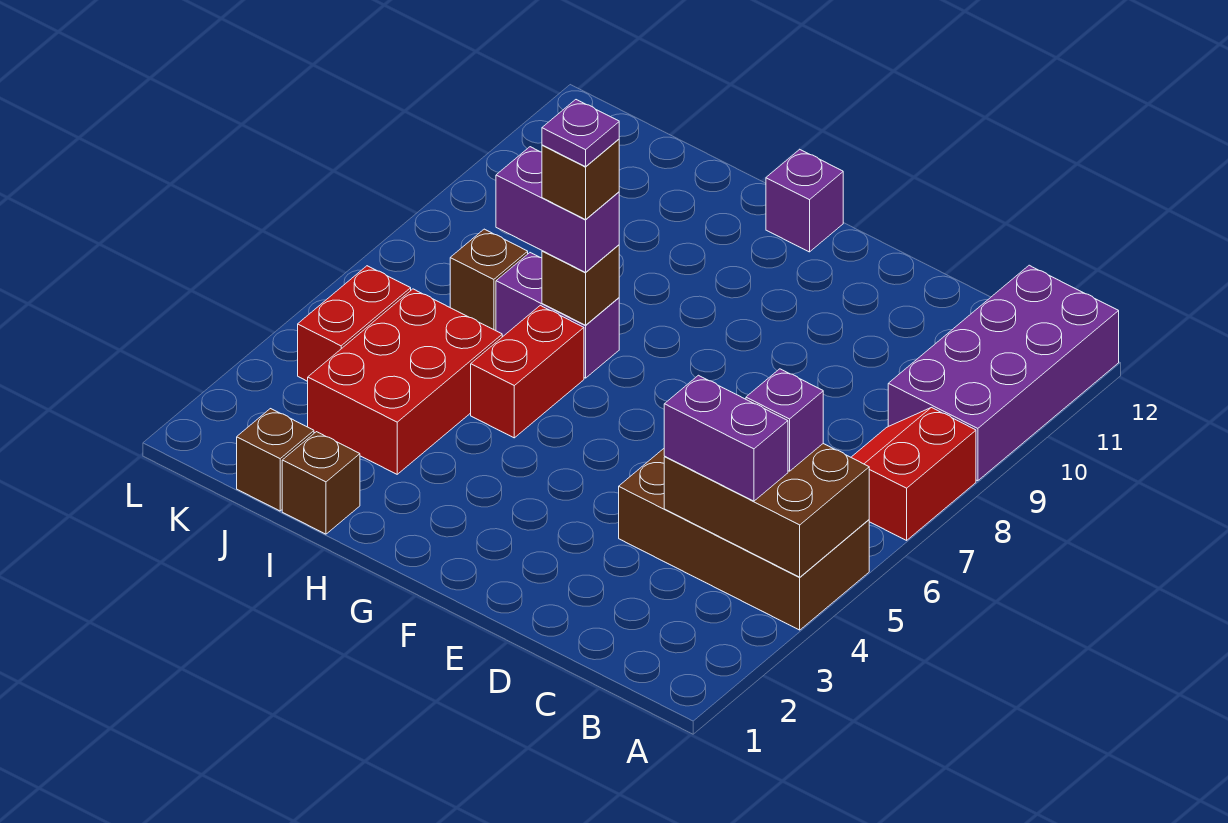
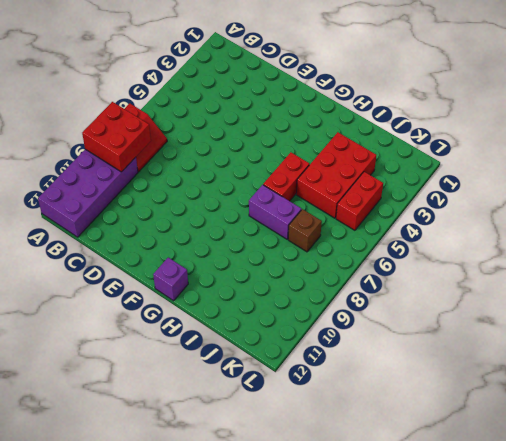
red 2x2 brick [82,102,151,172] -> none
none -> brown 2x4 brick [619,449,869,630]
none -> brown 1x1 brick [282,432,360,534]
none -> brown 1x1 brick [237,409,314,511]

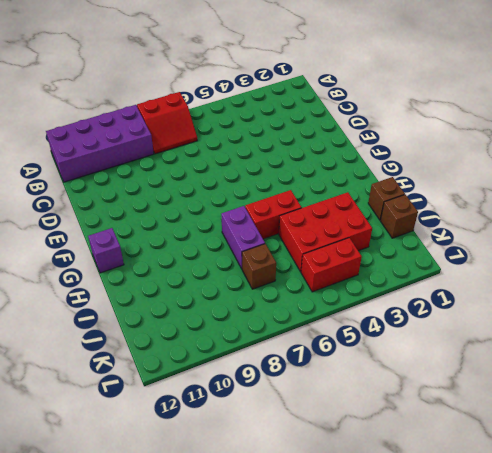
none -> brown 2x4 brick [619,449,869,630]
none -> brown 2x3 brick [664,444,869,577]
none -> brown 1x1 brick [542,245,619,325]

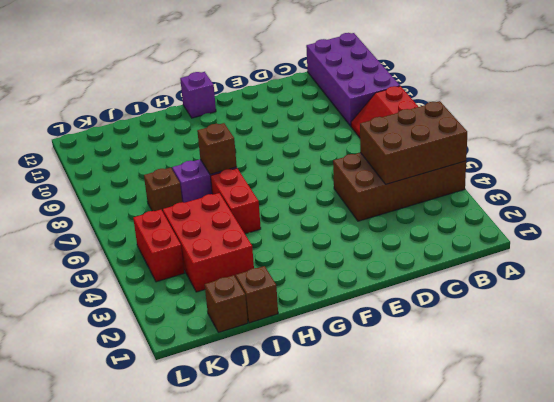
none -> purple 1x2 brick [664,375,788,501]
none -> purple 1x1 brick [746,369,823,471]
none -> purple 1x2 brick [496,147,619,272]

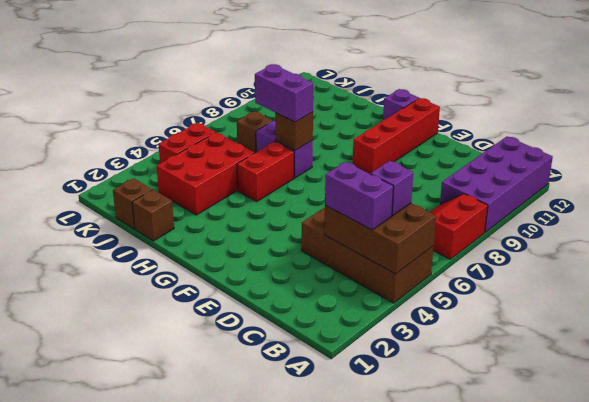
red 1x4 brick [353,98,440,174] -> none
none -> brown 1x1 brick [542,139,619,220]
none -> purple 1x1 plate [542,100,619,167]

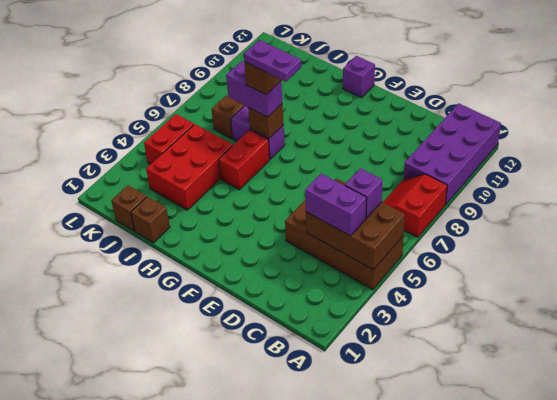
purple 1x2 plate [244,40,301,82] -> purple 1x1 plate [542,100,619,167]

